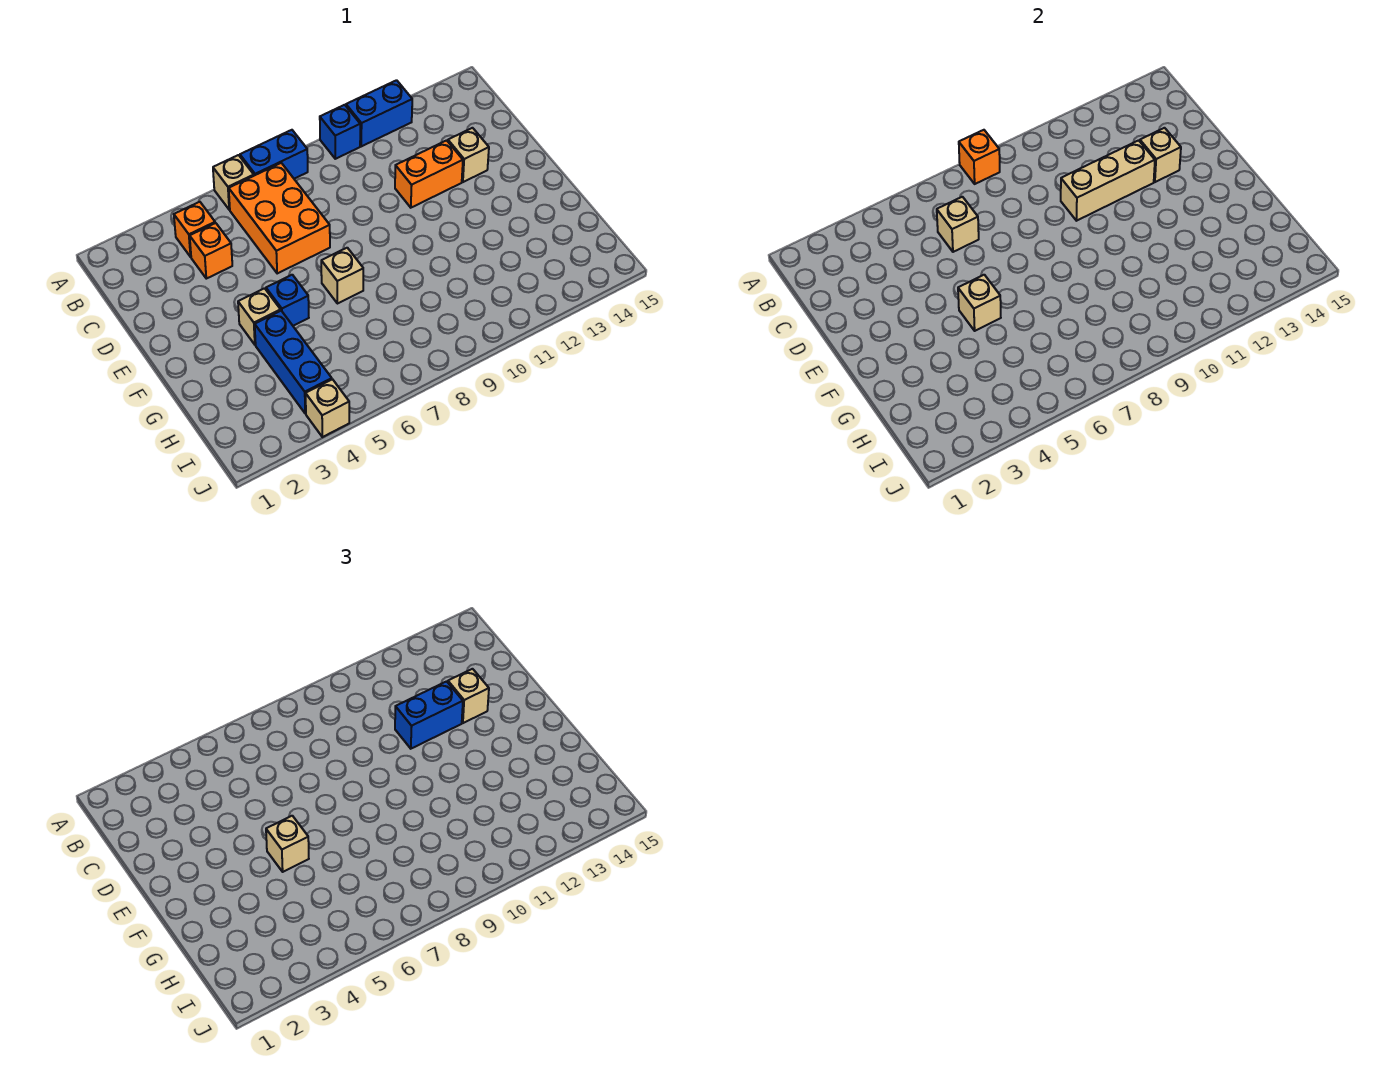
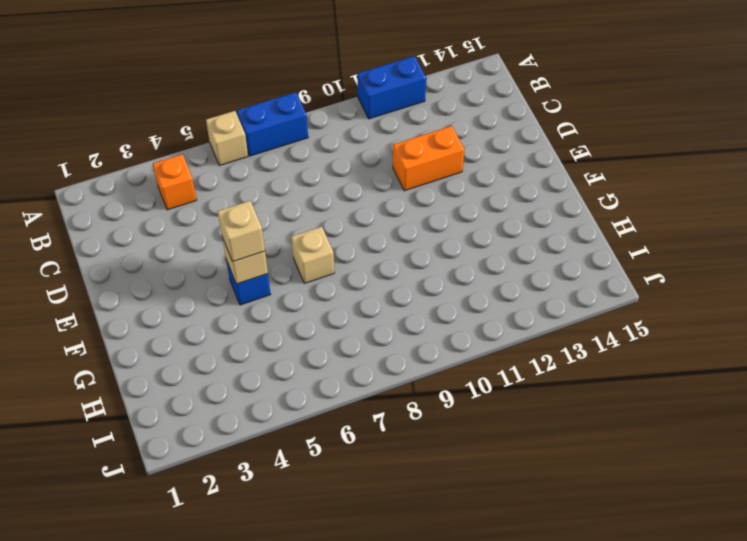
none -> blue 1x1 brick [320,105,360,159]
none -> orange 2x3 brick [229,163,330,273]
none -> orange 1x1 brick [190,223,232,279]

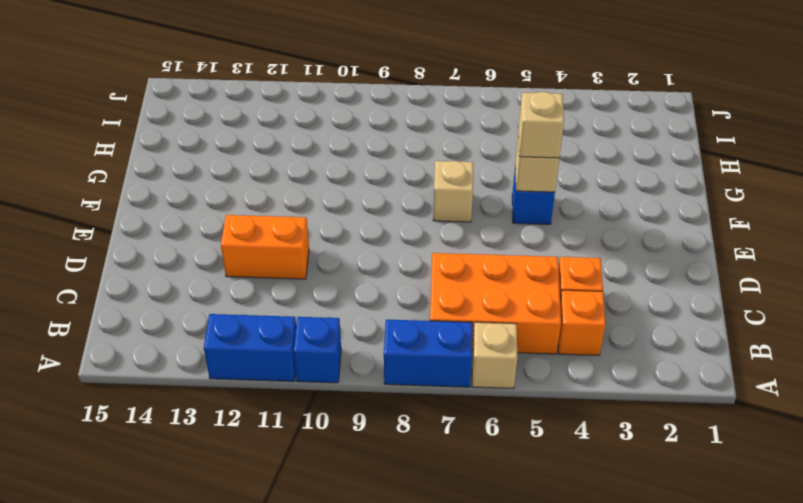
orange 2x3 brick [430,253,561,354] -> orange 2x3 brick turned to [229,163,330,273]
none -> tan 1x1 brick [448,128,489,182]
none -> tan 1x1 brick [238,288,281,345]
none -> blue 1x3 brick [255,311,332,414]

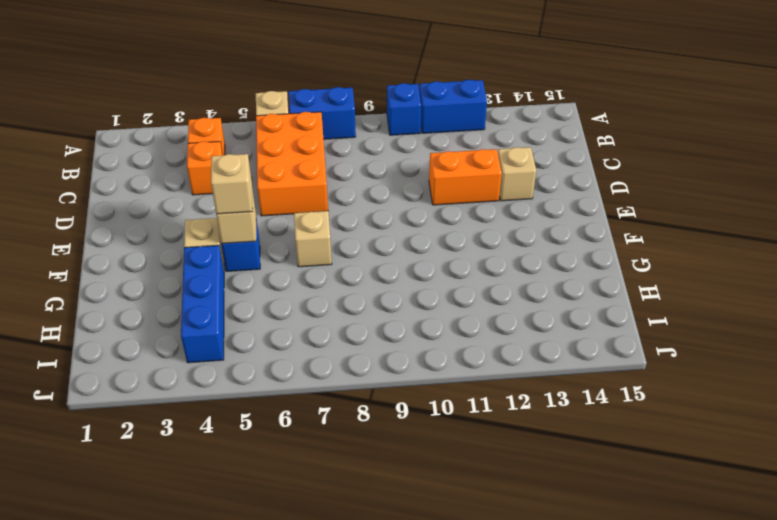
none -> tan 1x1 brick [306,379,349,437]
none -> orange 1x1 brick [959,130,1000,184]
none -> tan 1x1 brick [937,197,979,252]

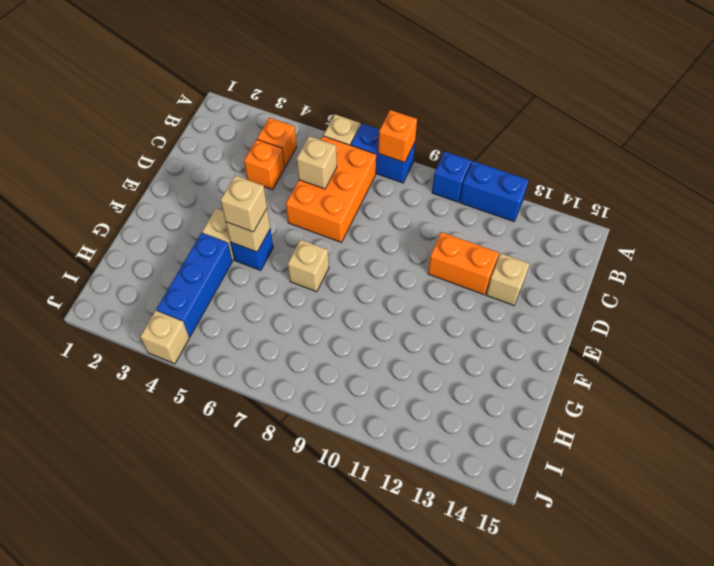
none -> tan 1x3 brick [1061,140,1155,221]
none -> tan 1x1 brick [1140,128,1181,182]
none -> blue 1x2 brick [395,681,463,749]

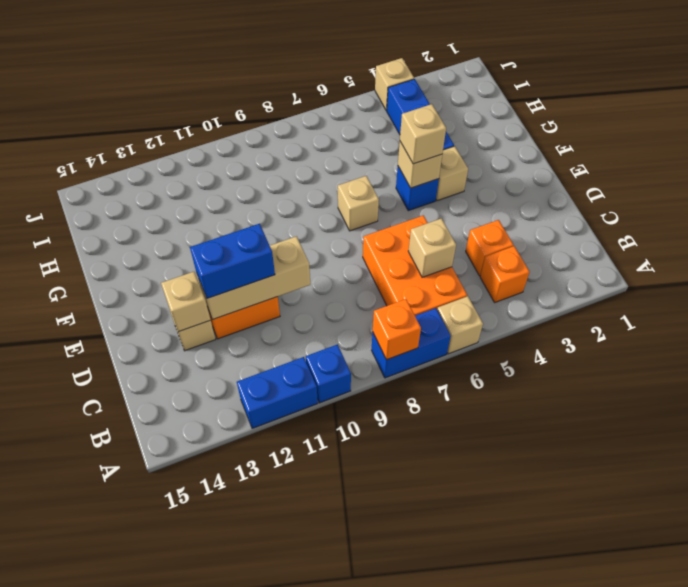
none -> tan 1x1 brick [448,669,489,723]

